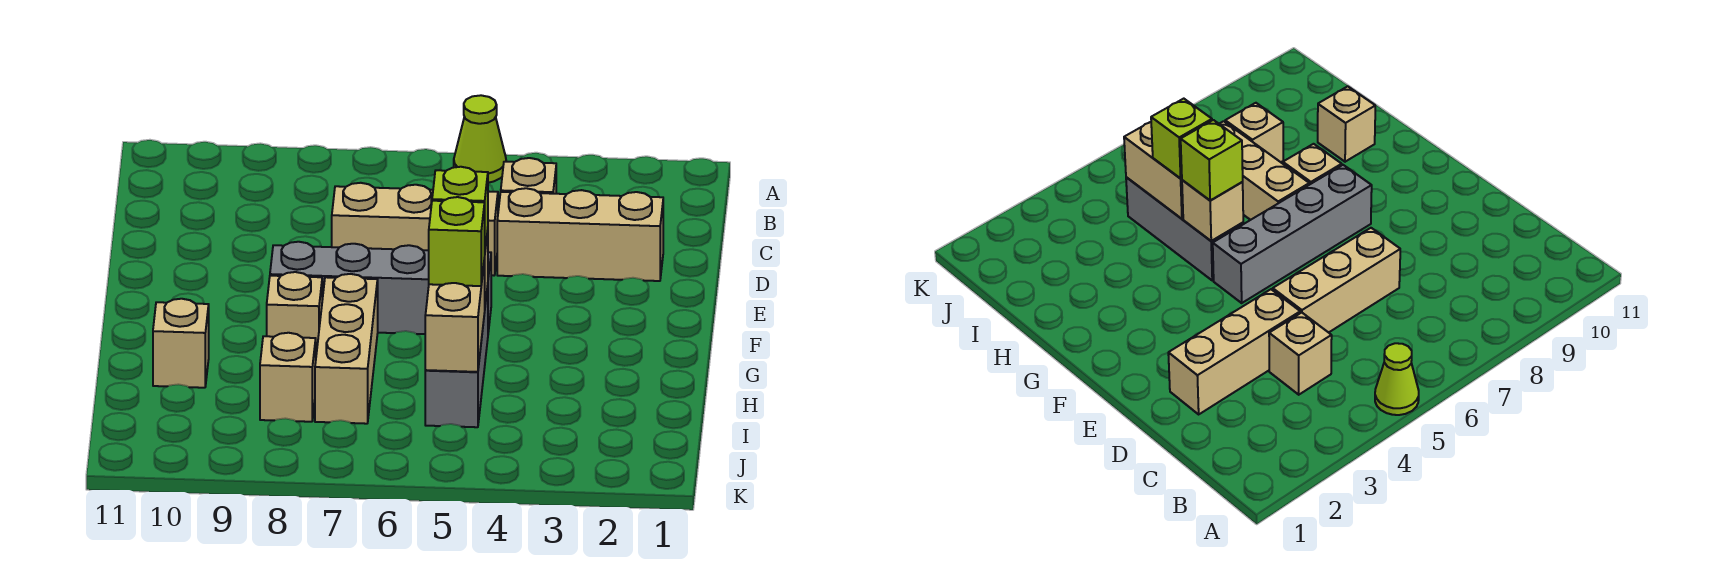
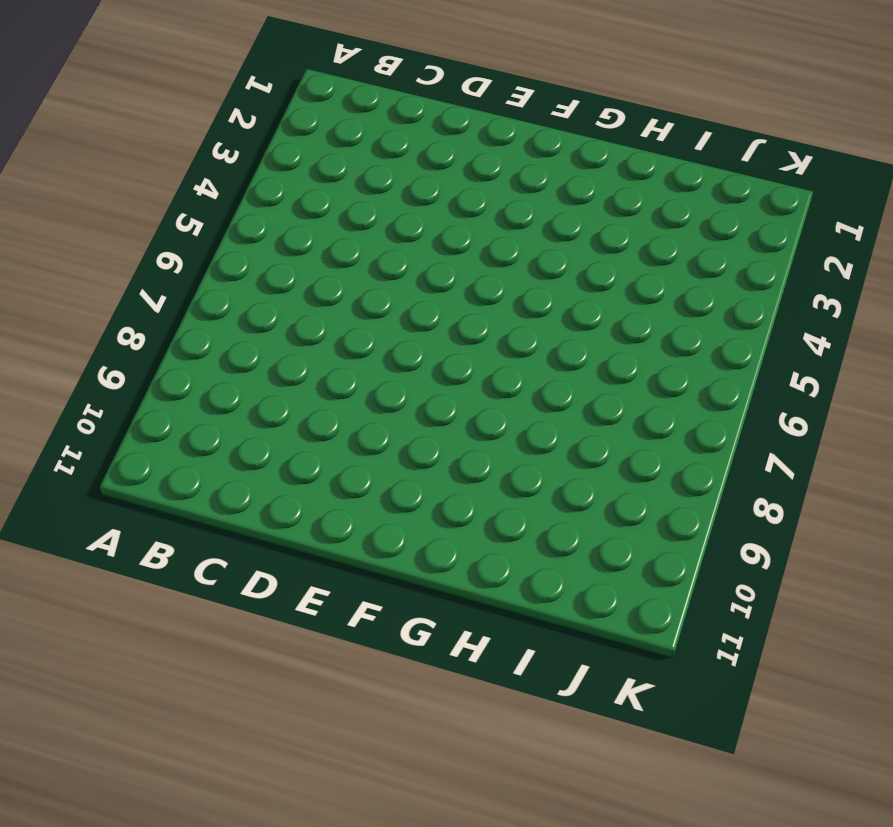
none -> lime 1x1 cone [454,95,506,183]
none -> tan 1x1 brick [501,158,556,194]
none -> tan 1x3 brick [497,188,663,281]

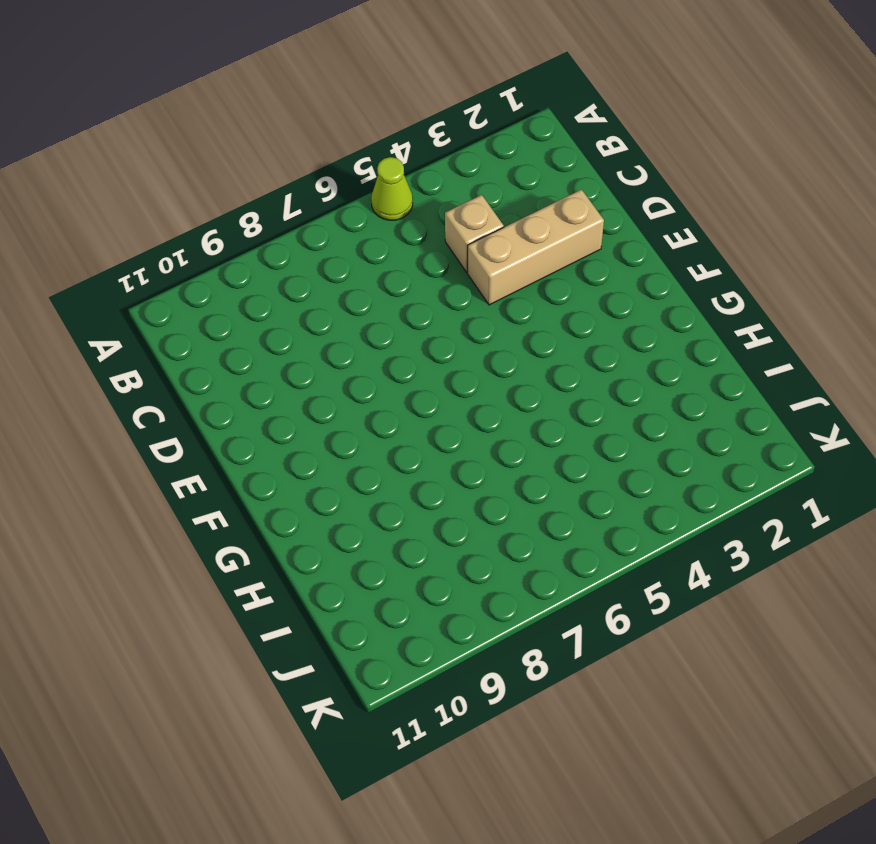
none -> tan 1x3 brick [332,183,498,275]
none -> grey 1x4 brick [270,242,491,334]
none -> grey 1x3 brick [425,286,488,427]

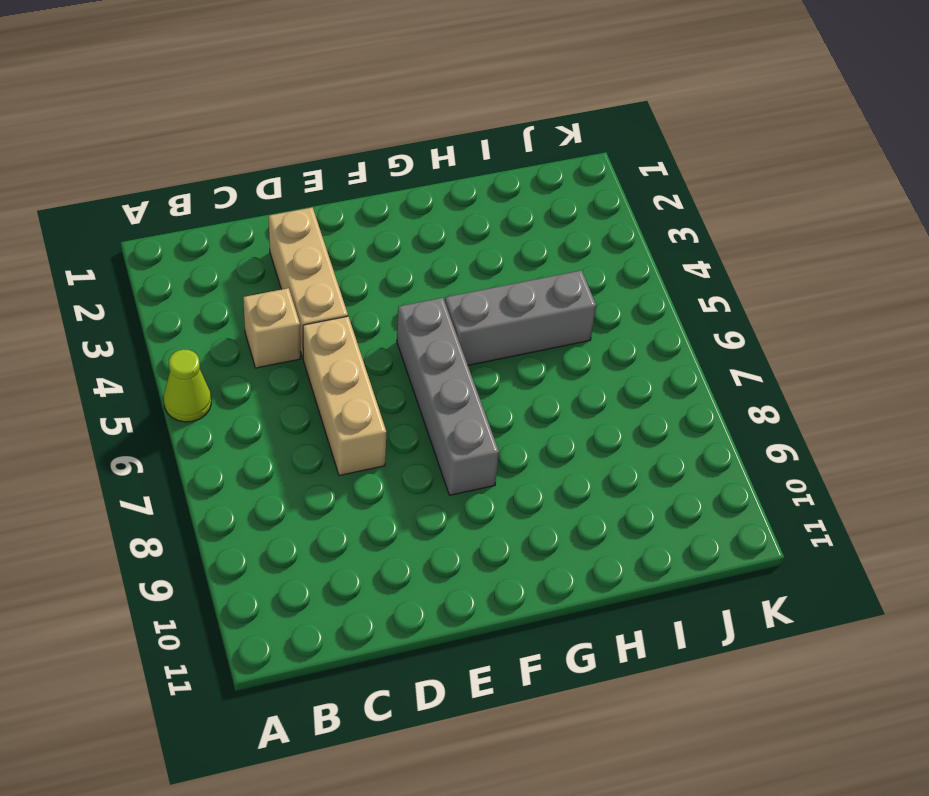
none -> tan 1x3 brick [315,274,378,424]
none -> tan 1x1 brick [267,272,322,354]
none -> tan 1x1 brick [153,299,209,388]

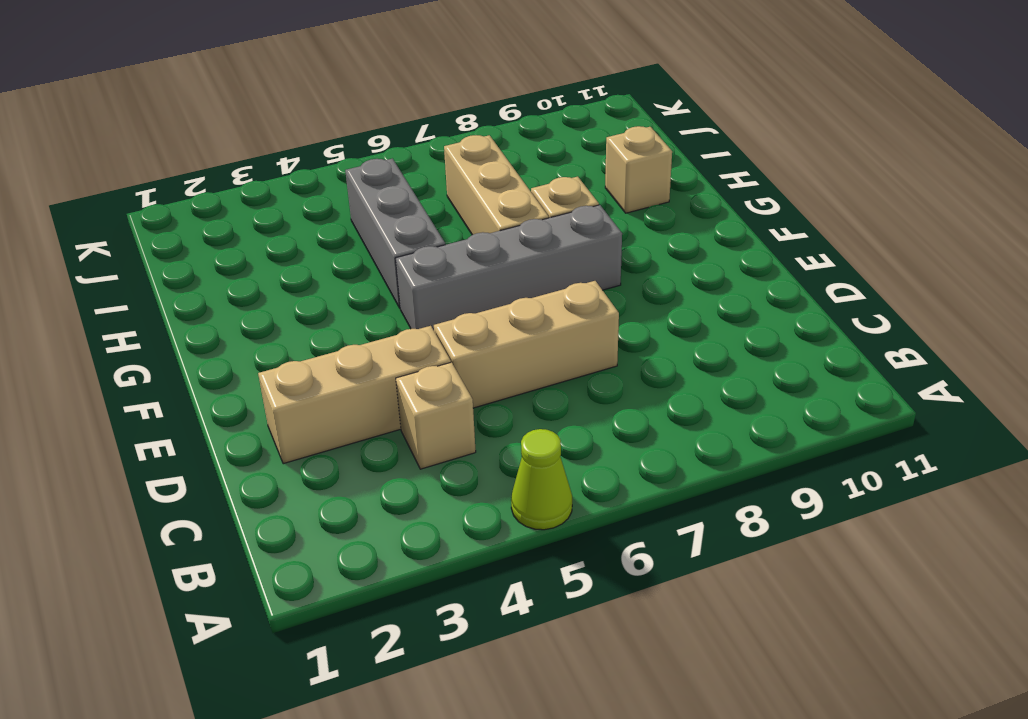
none -> tan 1x1 brick [260,333,316,422]
none -> tan 1x1 brick [1182,180,1243,241]
none -> tan 1x2 brick [425,258,485,372]

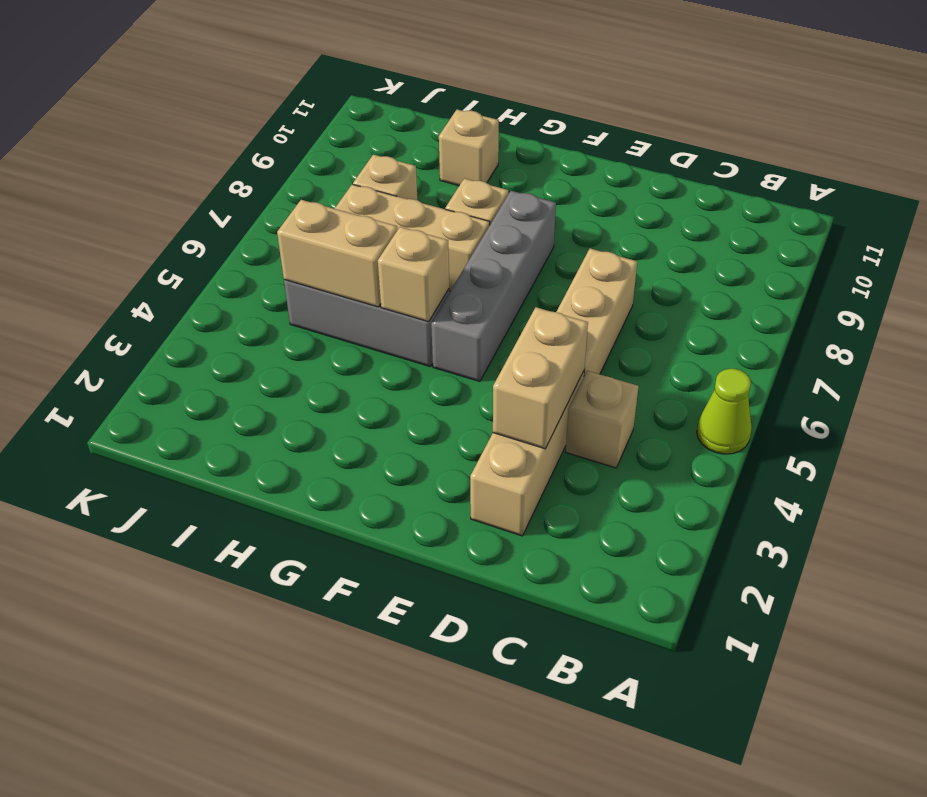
tan 1x2 brick [493,307,588,449] -> none
none -> lime 1x1 brick [432,167,488,249]
none -> lime 1x1 brick [429,197,485,286]

